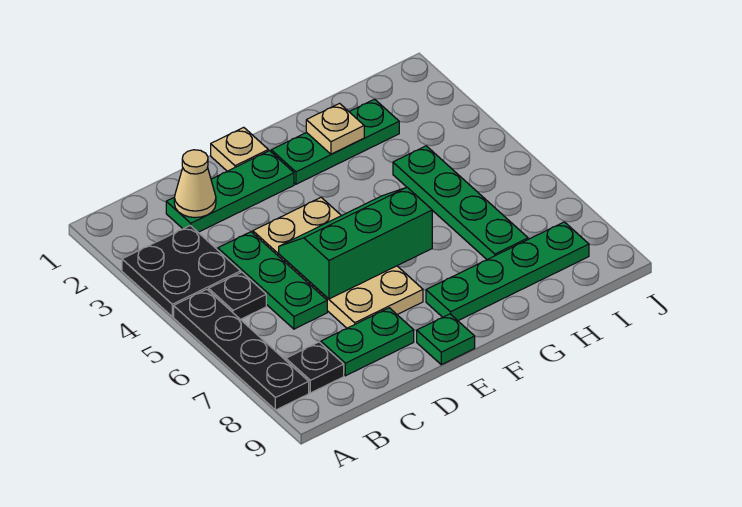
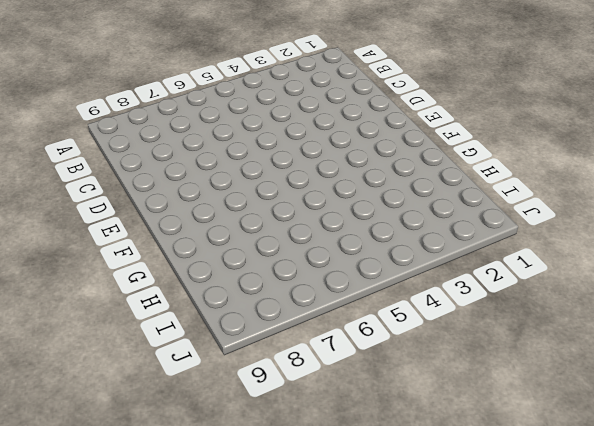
none -> black 2x2 plate [122,226,241,317]
none -> black 1x4 plate [174,289,309,410]
none -> black 1x1 plate [209,272,266,320]

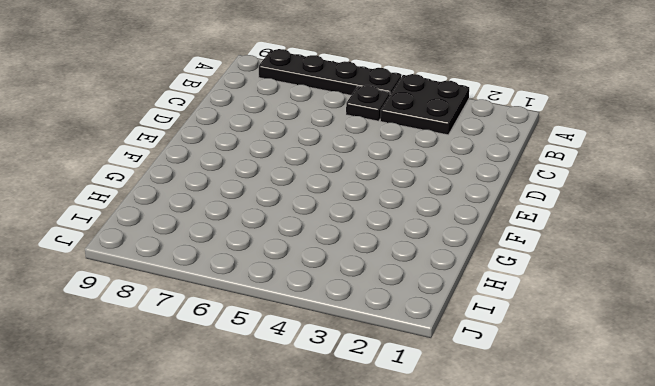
none -> black 1x1 plate [286,342,344,393]
none -> green 1x3 plate [166,151,294,232]
none -> green 1x3 plate [218,232,327,329]

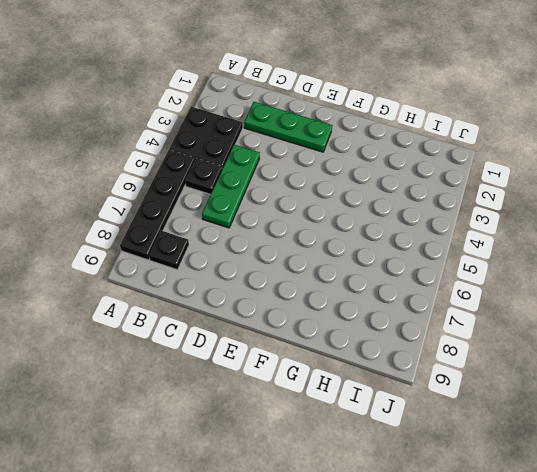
none -> green 1x2 plate [321,308,414,376]
none -> tan 2x4 plate [253,198,423,328]
none -> tan 1x1 plate [211,127,268,171]

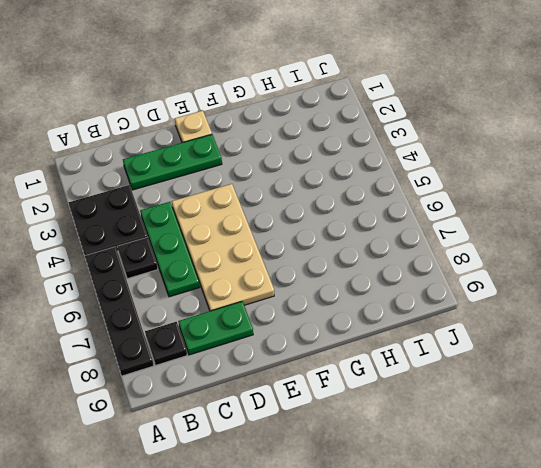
none -> green 1x1 plate [417,314,475,365]
none -> green 1x3 plate [271,99,399,184]
none -> green 1x4 plate [426,222,589,321]

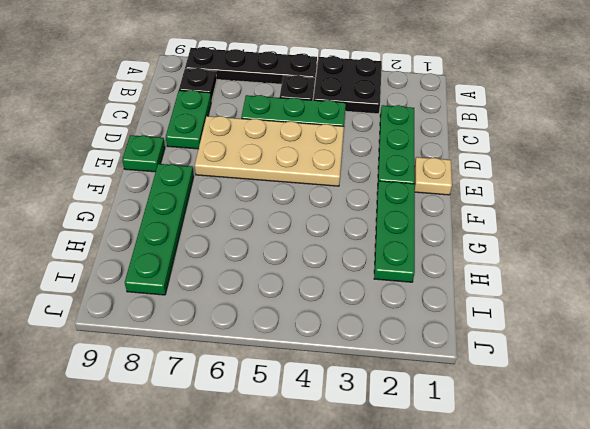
none -> green 1x4 plate [393,146,528,260]
none -> tan 1x1 cone [174,150,216,218]
none -> green 2x3 slope [279,187,432,299]

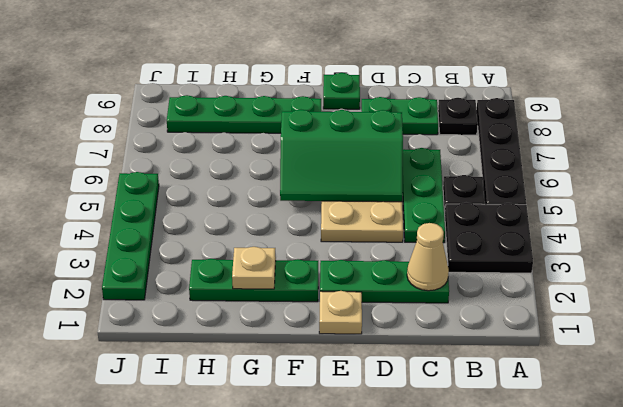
green 1x4 plate [102,172,159,300] -> green 1x4 plate moved to [393,146,528,260]

